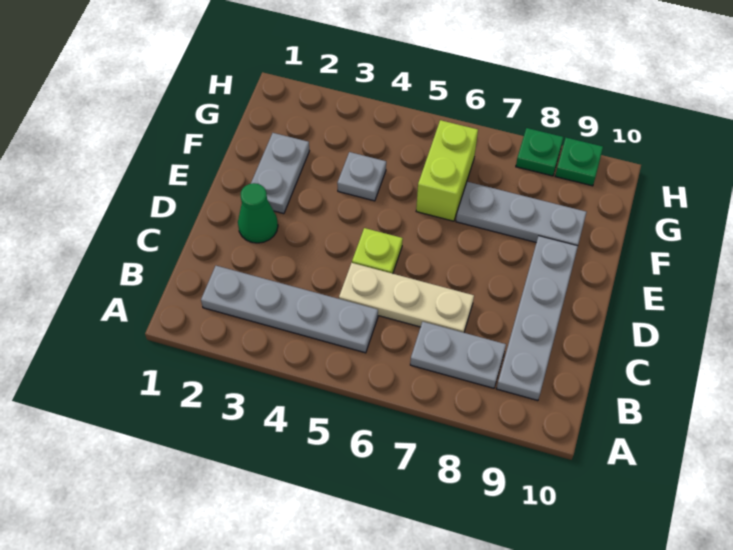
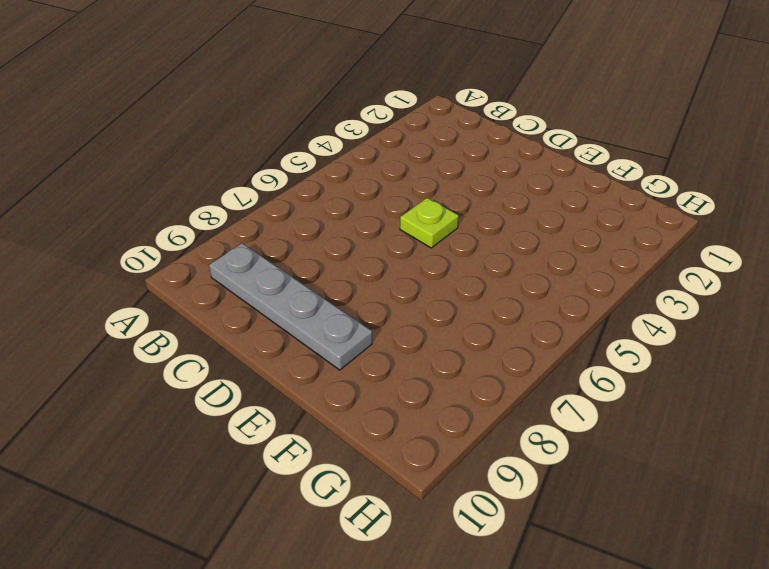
none -> grey 1x4 plate [201,266,378,353]
none -> grey 1x2 plate [410,322,506,388]
none -> tan 1x3 plate [339,263,474,333]

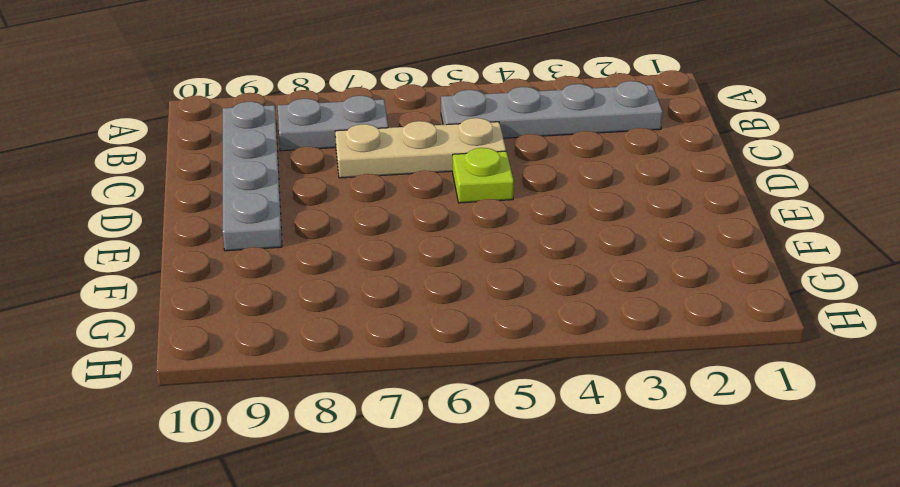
none -> green 1x1 cone [238,183,278,243]
none -> grey 1x2 plate [251,133,309,214]
none -> grey 1x1 plate [337,152,386,201]

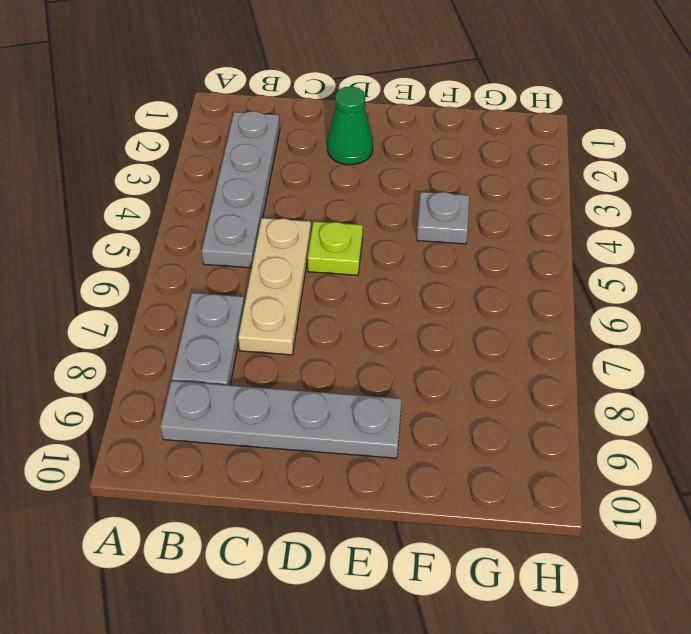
none -> grey 1x2 plate [251,133,309,214]
none -> lime 1x2 brick [416,120,478,221]
none -> grey 1x3 plate [456,182,587,246]

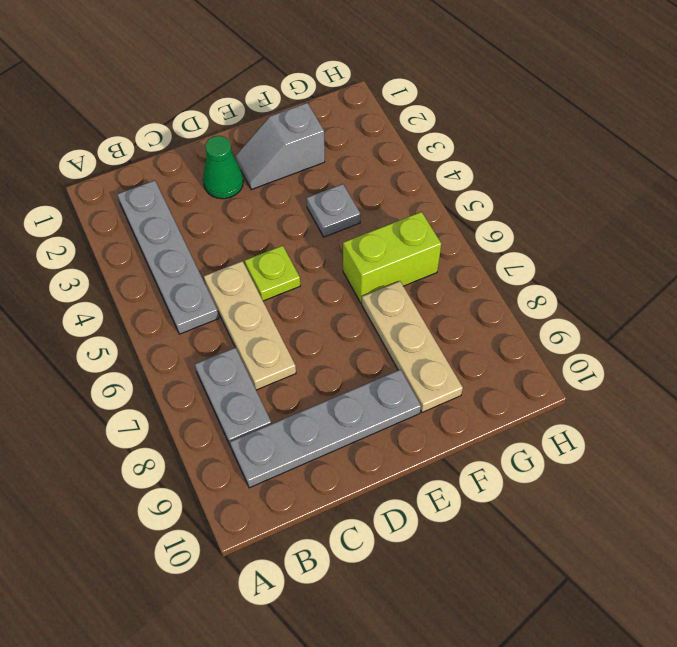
grey 1x2 slope [236,103,325,189] -> grey 1x2 plate [251,133,309,214]
tan 1x3 plate [362,281,463,412] -> grey 1x3 plate [456,182,587,246]
none -> green 1x1 plate [516,128,564,176]
none -> green 1x1 plate [555,138,603,186]

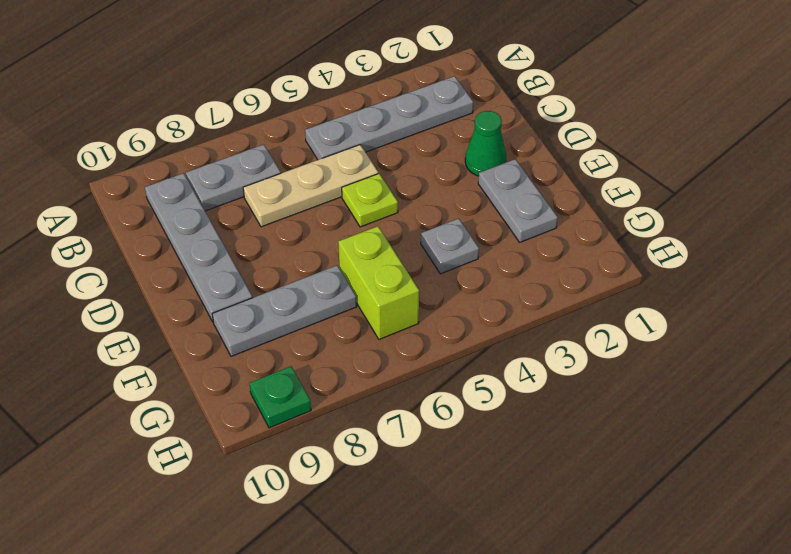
none -> green 1x1 plate [516,128,564,176]

